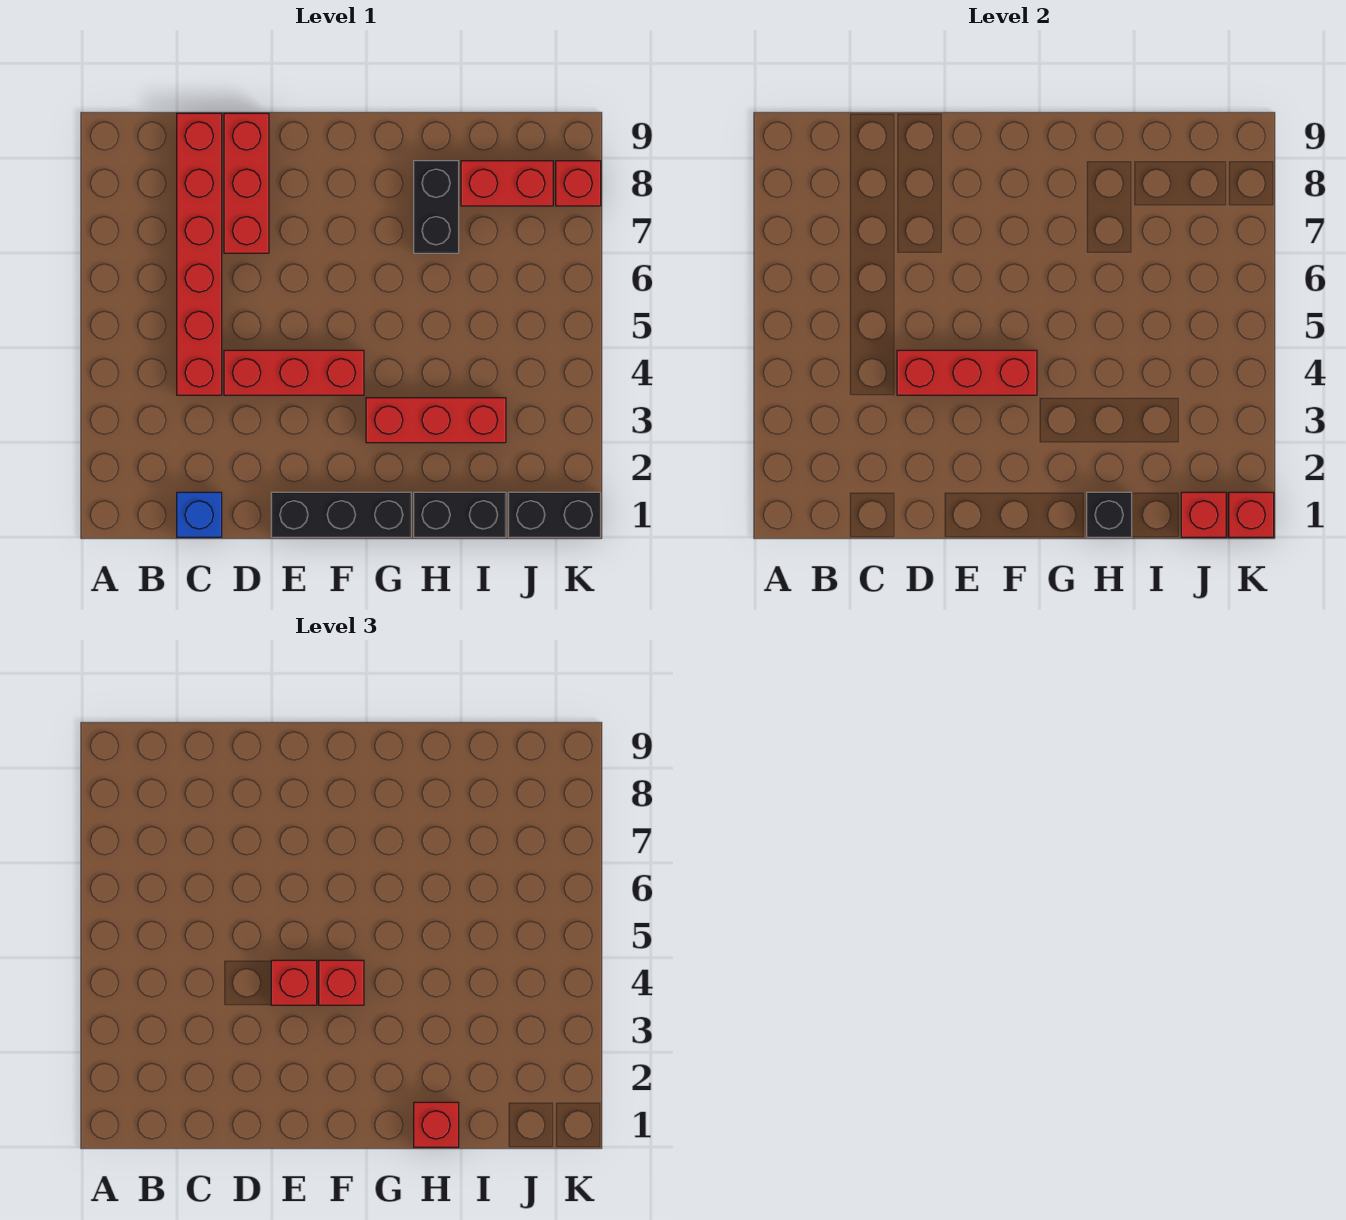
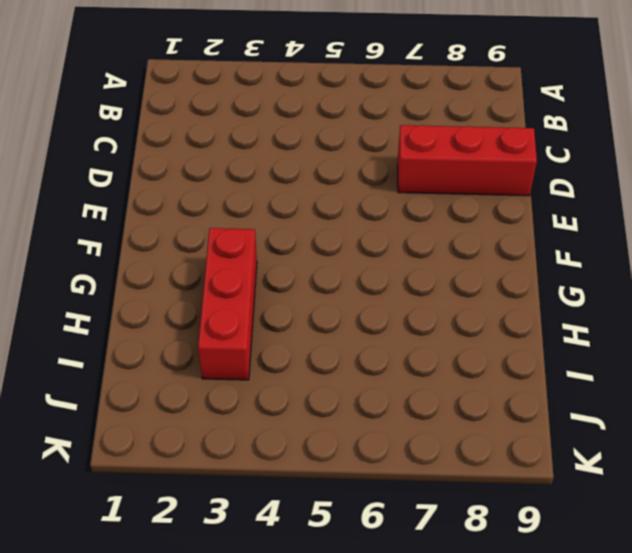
none -> blue 1x1 brick [177,492,222,537]
none -> red 1x6 brick [177,113,222,395]
none -> red 1x3 brick [224,350,364,395]

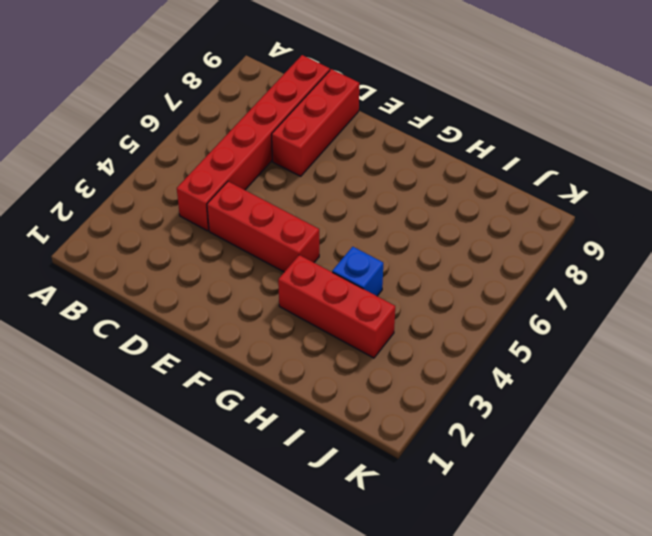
blue 1x1 brick [332,247,383,296] -> blue 1x1 brick moved to [177,492,222,537]
none -> black 1x3 brick [271,492,411,537]
none -> black 1x2 brick [414,492,506,537]
none -> black 1x2 brick [414,161,459,253]

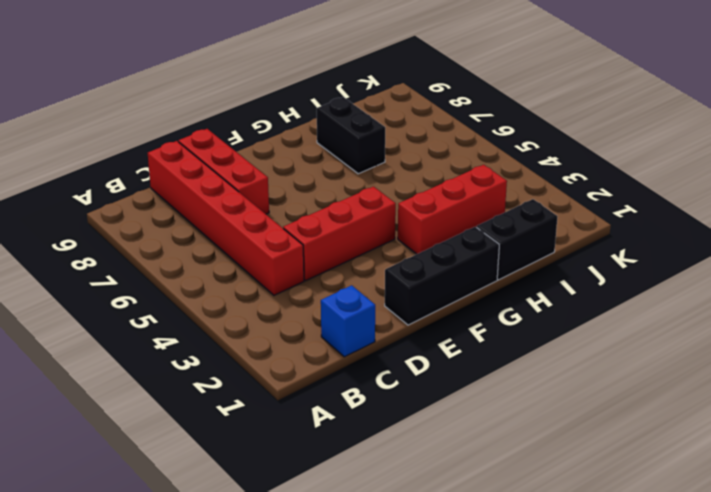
none -> red 1x2 brick [461,161,553,206]
none -> black 1x2 brick [508,492,601,537]
none -> red 1x1 brick [556,161,601,206]

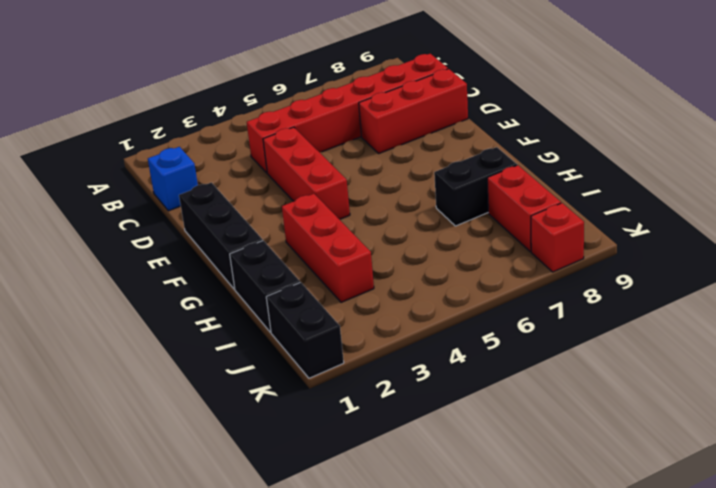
none -> red 1x3 brick [897,350,1037,395]
none -> black 1x1 brick [1087,492,1132,537]
none -> red 1x1 brick [1181,492,1226,537]

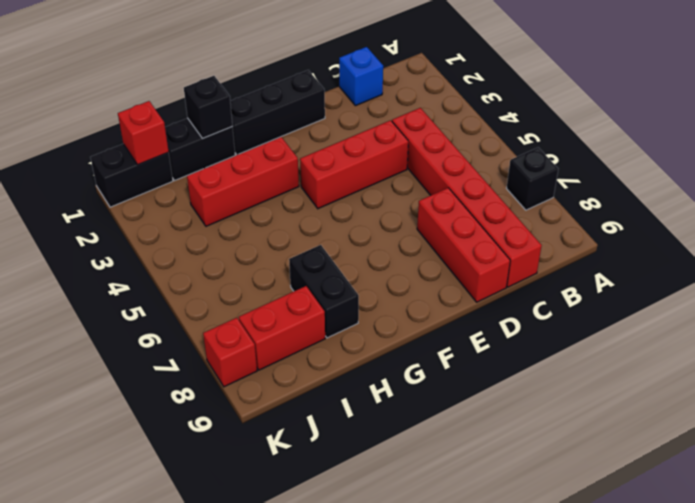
black 1x1 brick [506,147,558,210] -> none
none -> red 1x3 brick [897,350,1037,395]
none -> red 1x1 brick [1229,492,1274,537]
none -> red 1x1 brick [271,960,317,1005]

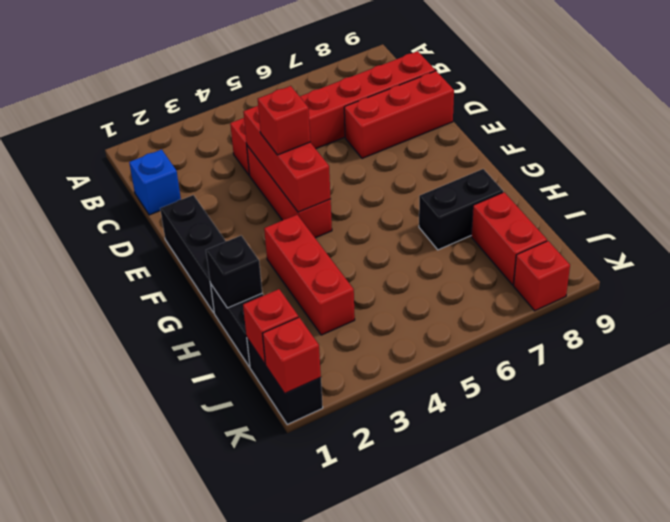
none -> red 1x1 brick [319,960,364,1005]
none -> red 1x1 brick [414,1102,459,1147]

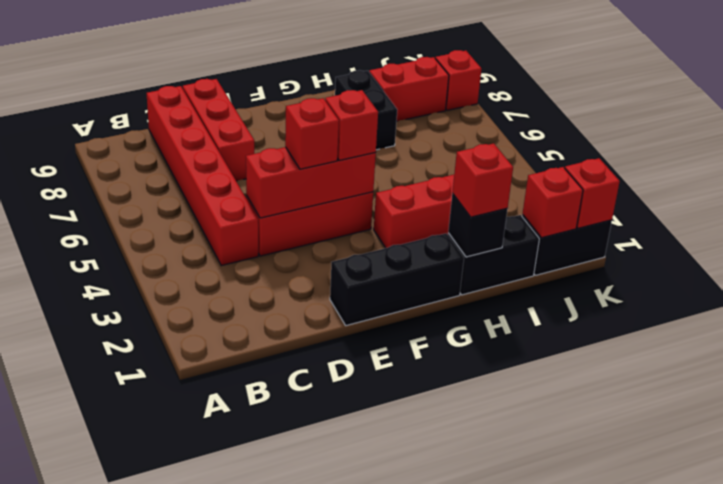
none -> blue 1x1 brick [177,492,222,537]

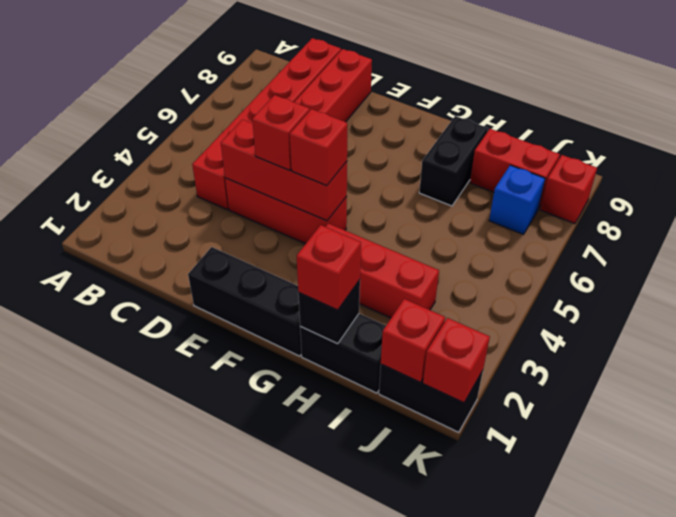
blue 1x1 brick [489,165,545,234] -> blue 1x1 brick moved to [177,492,222,537]

